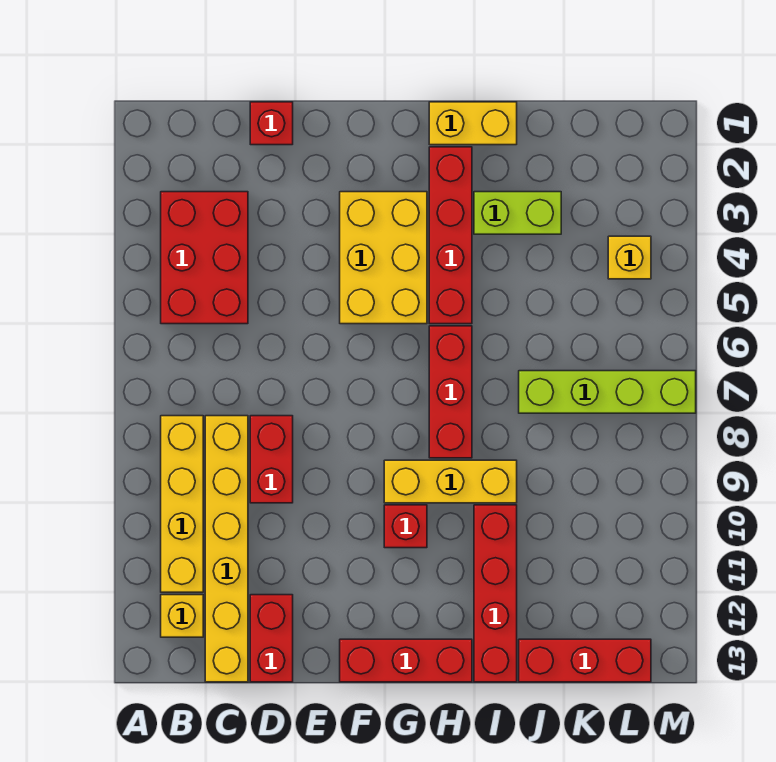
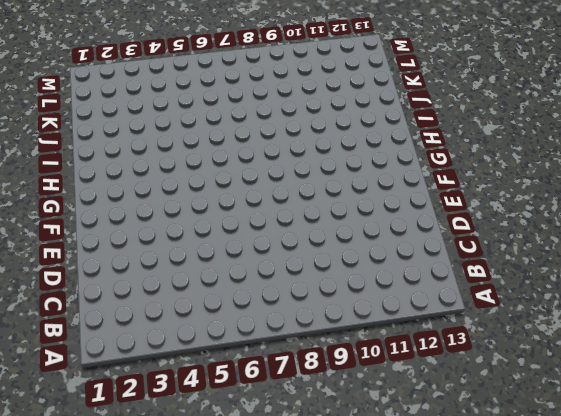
none -> red 2x3 brick [161,192,248,324]
none -> yellow 1x4 brick [161,416,203,592]
none -> yellow 1x1 brick [161,595,203,637]

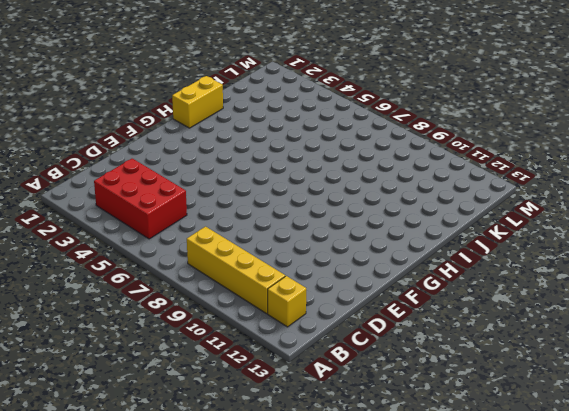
none -> yellow 1x6 brick [205,416,248,682]
none -> red 1x1 brick [250,102,293,145]
none -> red 1x2 brick [250,416,293,503]

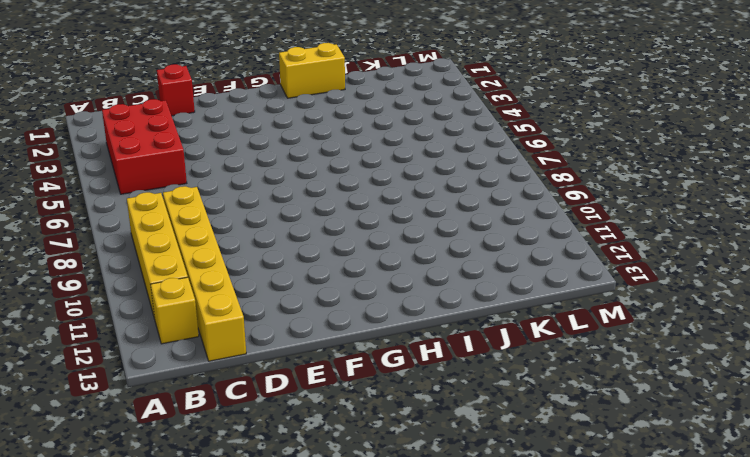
none -> red 1x2 brick [250,416,293,503]
none -> red 1x2 brick [250,595,293,682]
none -> yellow 2x3 brick [340,192,427,324]

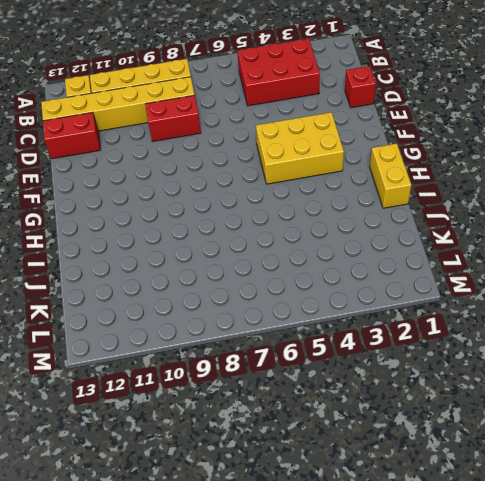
none -> red 1x3 brick [340,639,472,682]
none -> yellow 1x3 brick [384,460,517,503]
none -> red 1x1 brick [384,505,427,548]

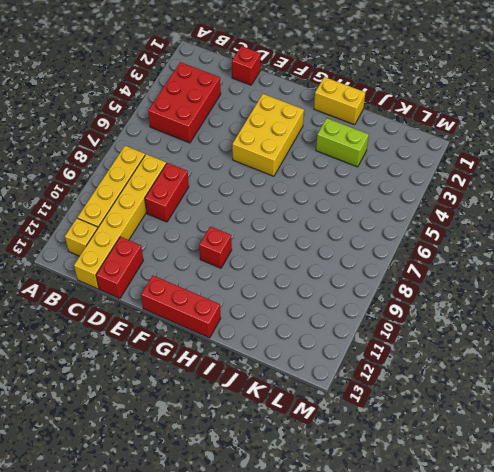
none -> yellow 1x3 brick [384,460,517,503]
none -> red 1x4 brick [429,147,472,324]
none -> red 1x3 brick [429,326,472,458]

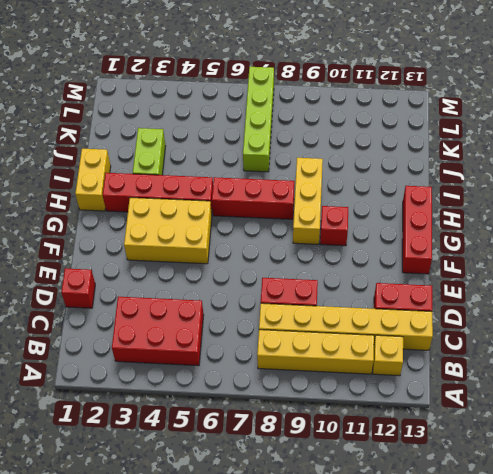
none -> red 1x4 brick [474,505,517,682]
none -> red 1x3 brick [519,639,651,682]
none -> yellow 1x1 brick [608,236,651,279]

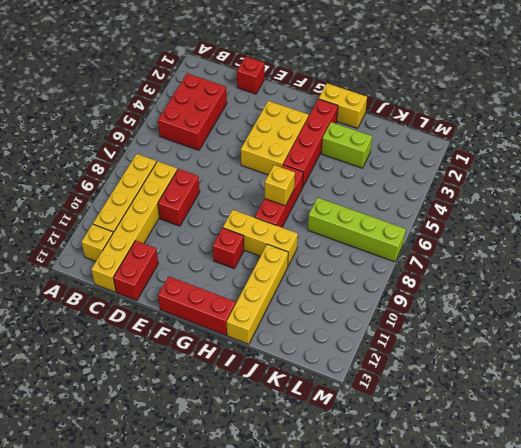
yellow 1x1 brick [265,165,295,206] -> yellow 1x1 brick moved to [608,236,651,279]
yellow 1x4 brick [227,244,288,344] -> red 1x4 brick [474,505,517,682]
none -> red 1x3 brick [519,639,651,682]

